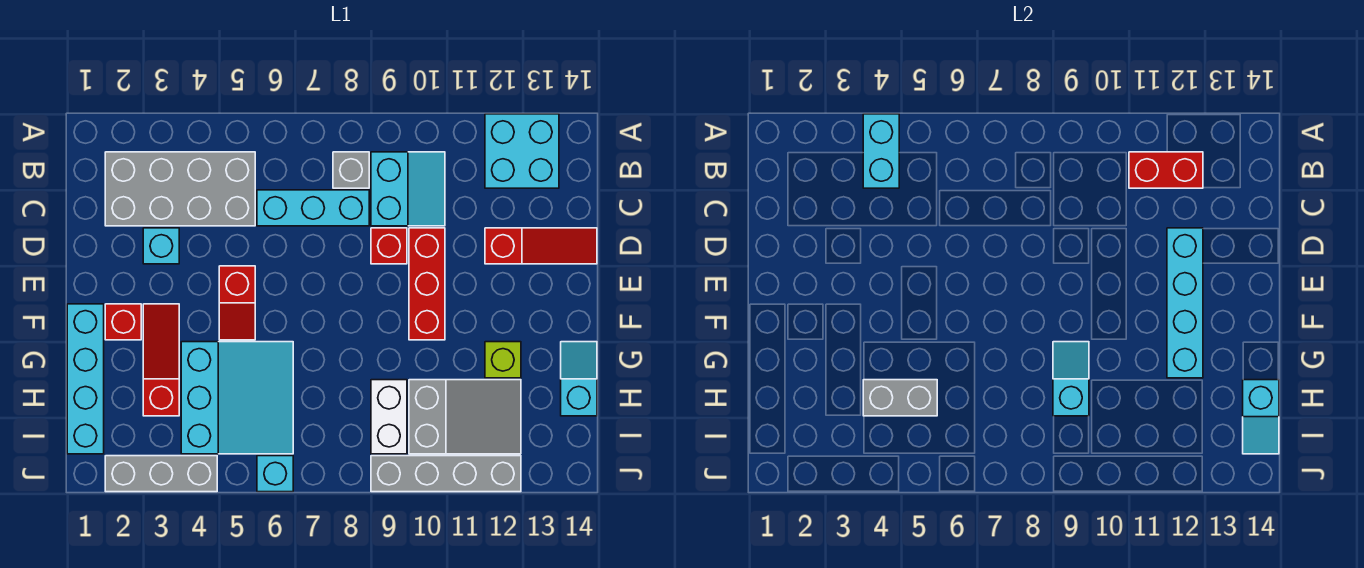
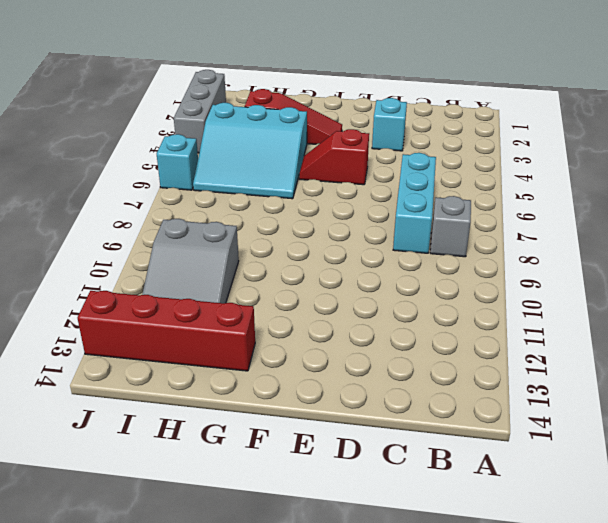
red 1x4 brick [78,291,255,371] -> none
none -> cyan 2x2 brick [485,114,559,188]
none -> grey 2x4 brick [105,152,255,226]
none -> cyan 2x2 slope [371,152,445,226]

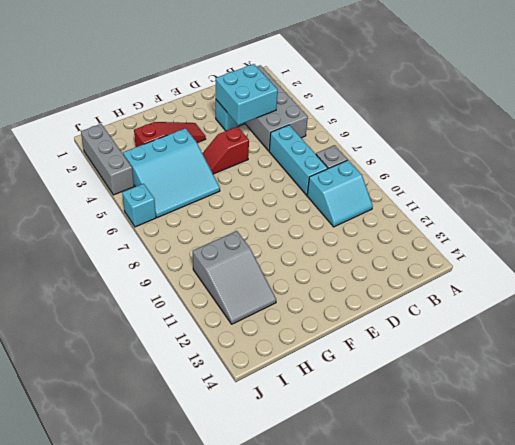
cyan 2x2 brick [216,64,278,125] -> cyan 2x2 brick moved to [485,114,559,188]
none -> red 1x1 brick [371,228,407,264]
none -> red 1x3 brick [409,228,445,340]
none -> red 1x3 slope [485,228,597,264]

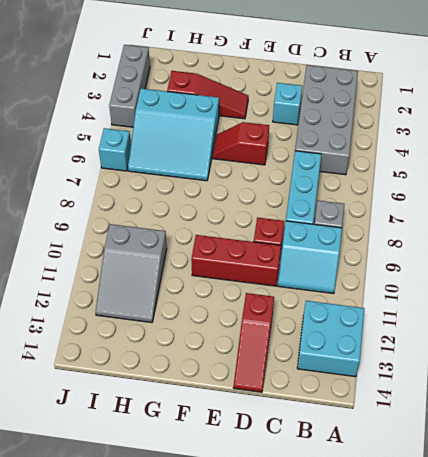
none -> cyan 1x4 brick [67,304,104,454]
none -> red 1x1 brick [105,304,141,340]
none -> lime 1x1 brick [485,342,521,378]

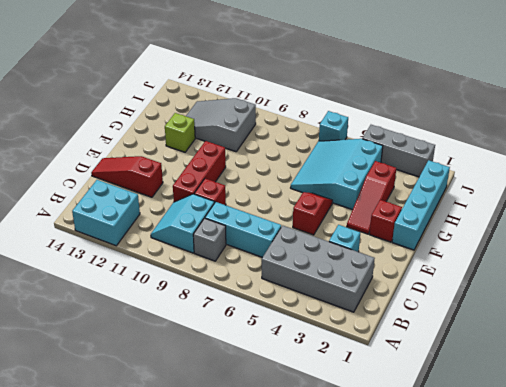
none -> cyan 1x2 slope [561,342,597,416]
none -> white 1x2 brick [371,380,407,454]
none -> grey 1x4 brick [371,456,521,492]

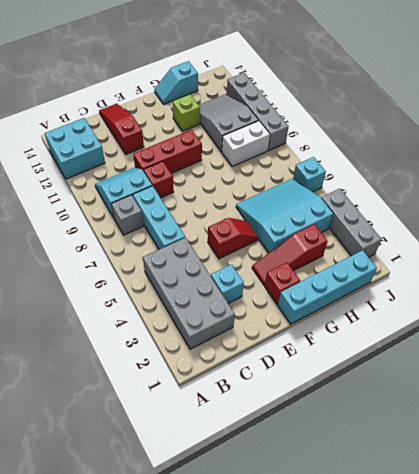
none -> cyan 1x2 brick [863,114,899,188]
none -> red 1x2 brick [1129,152,1203,188]
none -> cyan 1x4 brick [1167,228,1203,378]

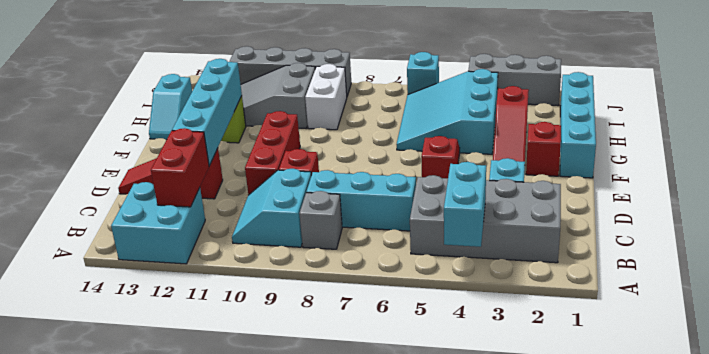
red 1x2 brick [151,128,209,207] -> red 1x2 brick turned to [1129,152,1203,188]
none -> cyan 1x2 slope [1053,342,1089,416]
none -> grey 1x2 brick [863,380,937,416]
none -> cyan 1x2 slope [1243,380,1279,454]

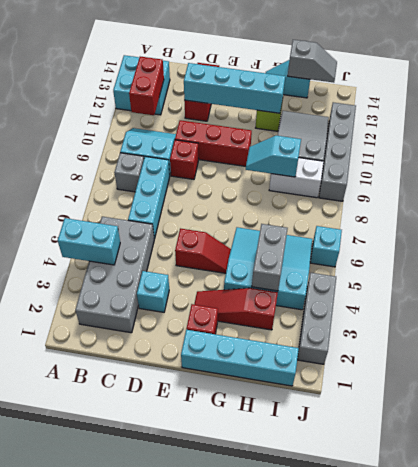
grey 1x2 slope [288,40,337,83] -> cyan 1x2 slope [1243,380,1279,454]

